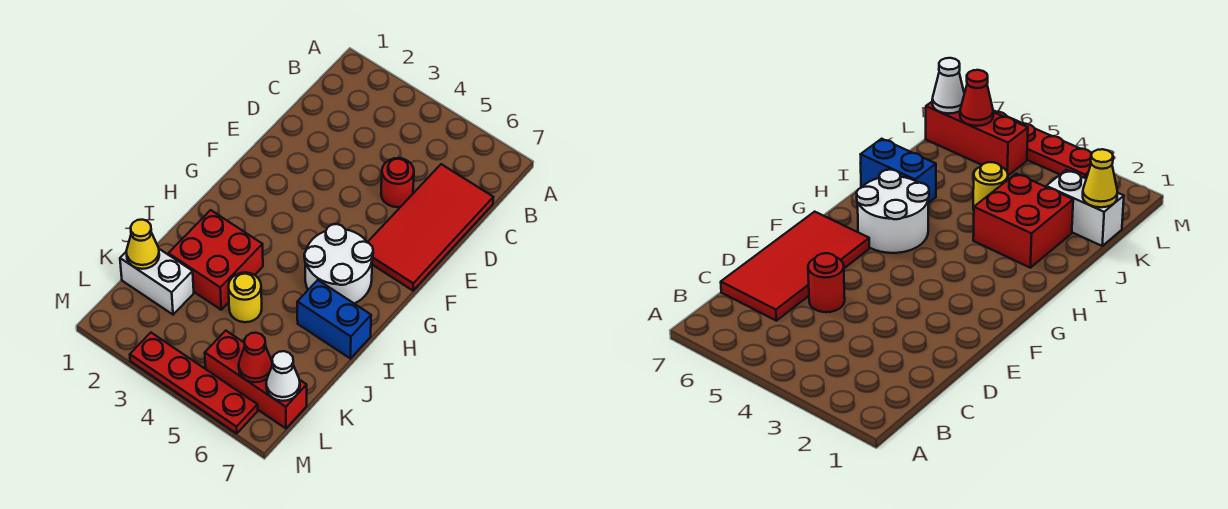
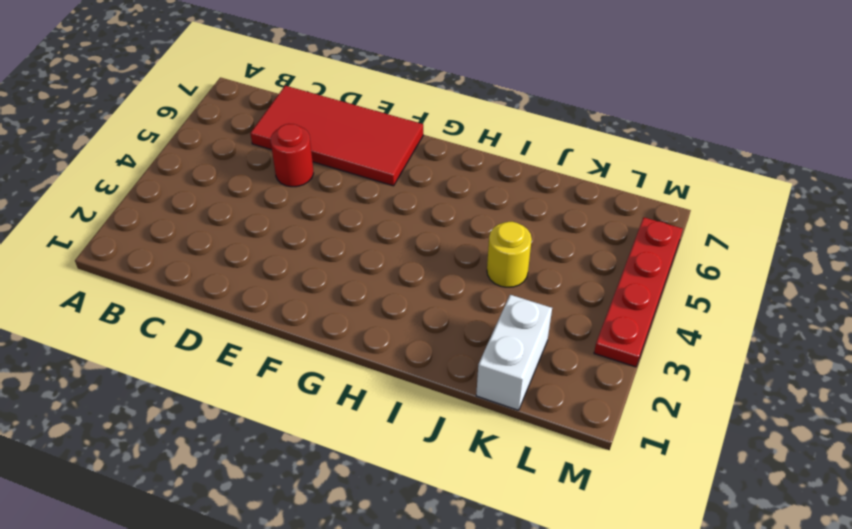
none -> white 2x2 round brick [304,224,373,303]
none -> red 2x2 brick [168,210,263,310]
none -> blue 1x2 brick [297,280,371,359]

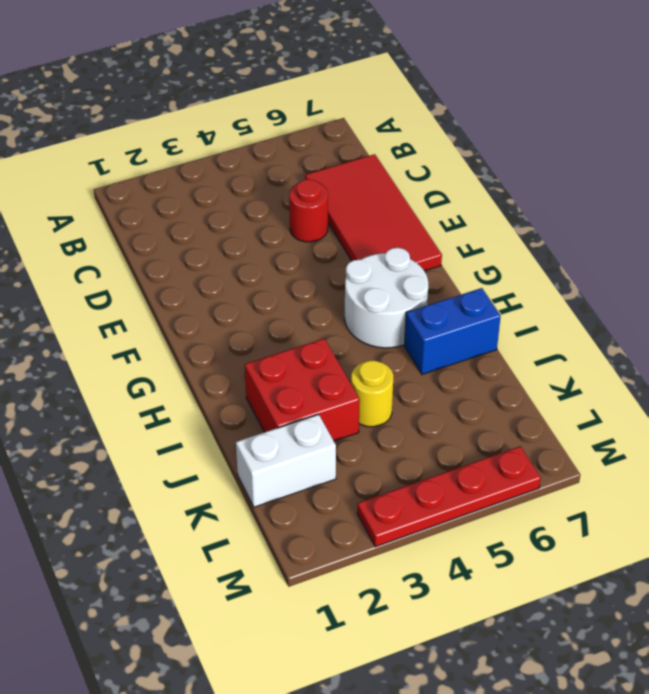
none -> red 1x3 brick [205,331,307,428]
none -> yellow 1x1 cone [126,220,159,269]
none -> red 1x1 cone [239,333,272,382]

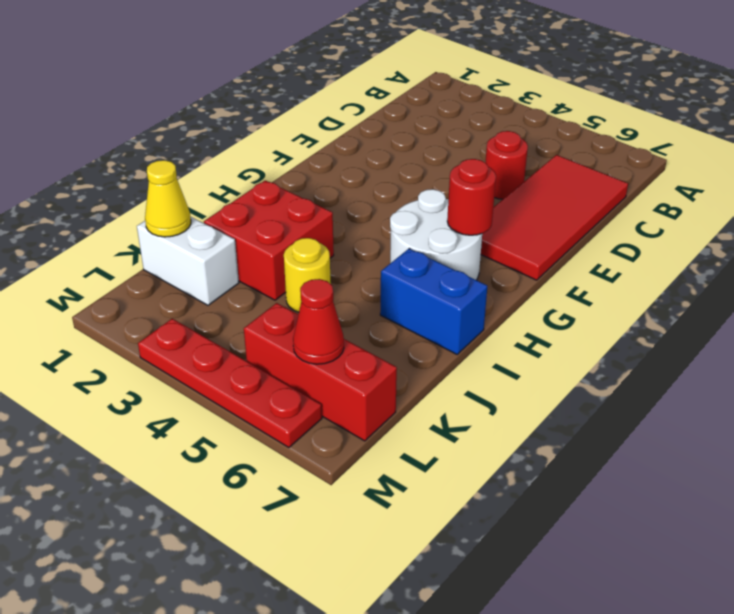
red 1x1 round brick [447,159,496,235] -> none
none -> white 1x1 cone [266,351,300,401]

